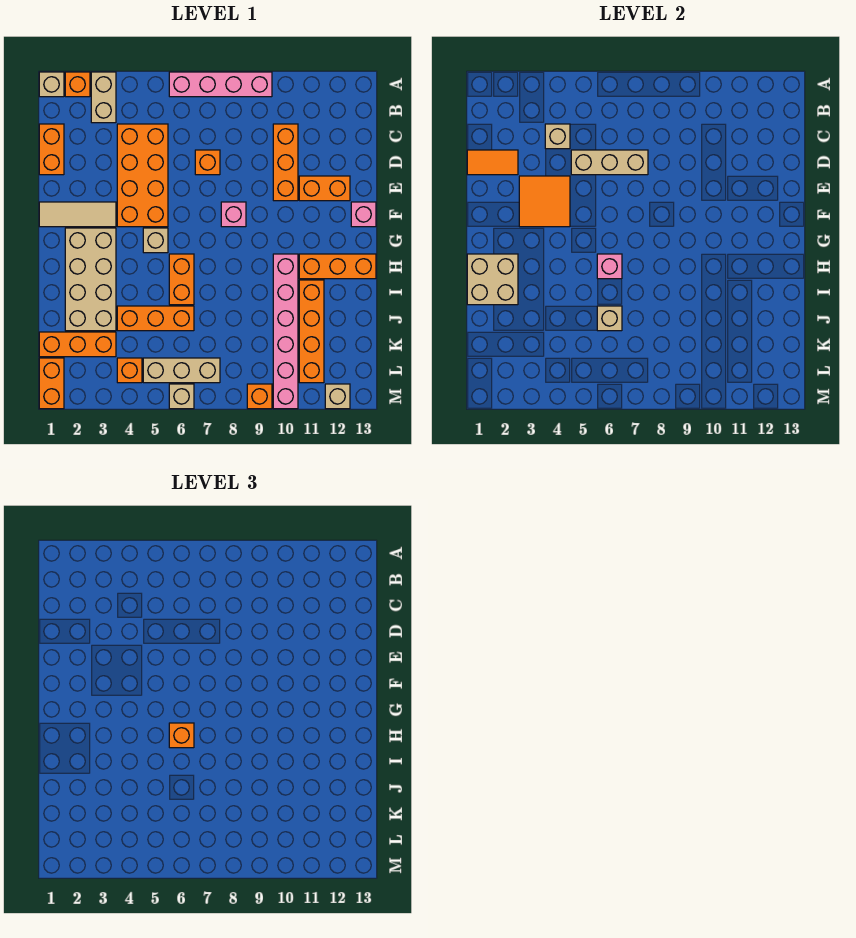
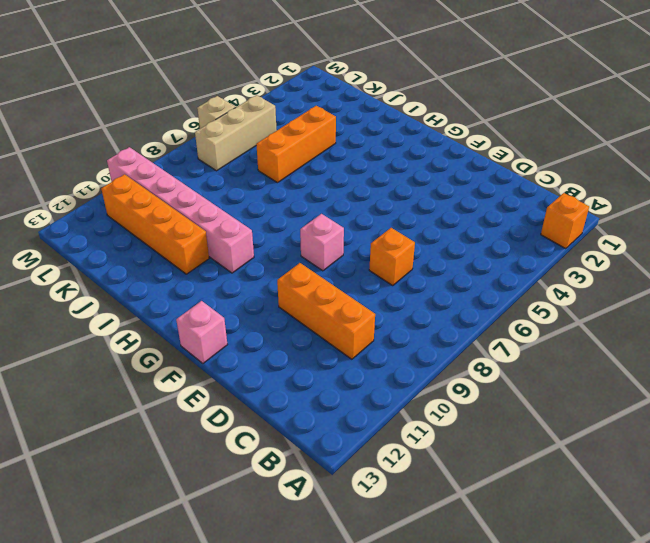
none -> tan 1x1 brick [39,72,64,97]
none -> tan 1x2 brick [91,72,116,123]
none -> pink 1x4 brick [169,72,272,97]
none -> orange 1x2 brick [39,124,64,175]

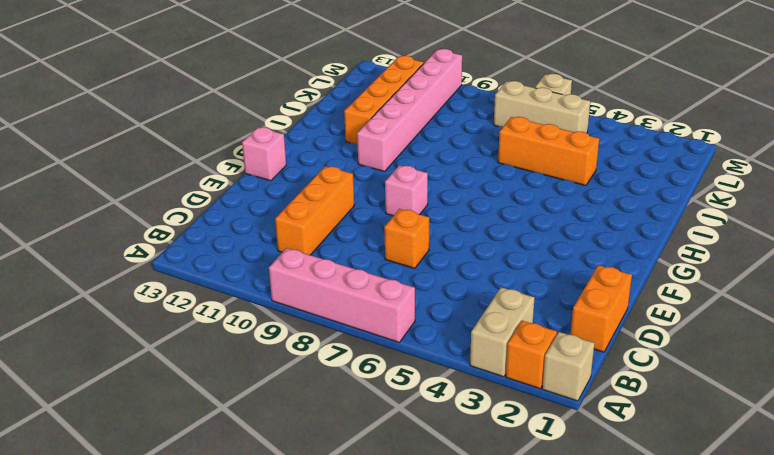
none -> orange 2x4 brick [117,124,168,227]
none -> orange 1x2 brick [299,176,350,201]
none -> tan 1x3 tile [39,202,116,227]
none -> tan 2x4 brick [65,228,116,331]

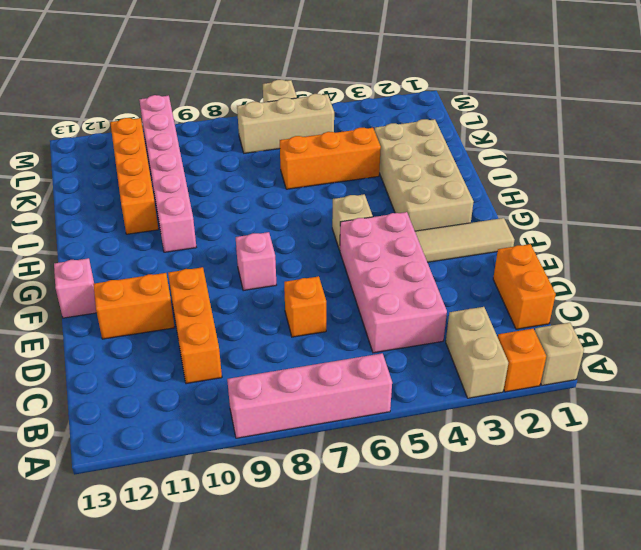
pink 2x4 brick [340,212,447,353] -> orange 2x4 brick [117,124,168,227]
none -> orange 1x2 brick [169,254,194,305]
none -> orange 1x3 brick [299,254,376,279]
none -> orange 1x3 brick [39,332,116,357]
none -> orange 1x2 brick [39,358,64,409]

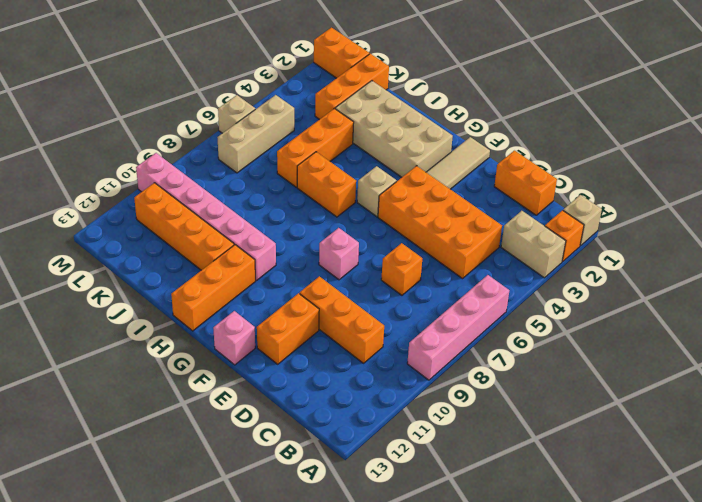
none -> orange 1x1 brick [117,358,142,383]
none -> orange 1x1 brick [247,384,272,409]
none -> tan 1x1 brick [325,384,350,409]
none -> tan 1x1 brick [545,124,570,149]

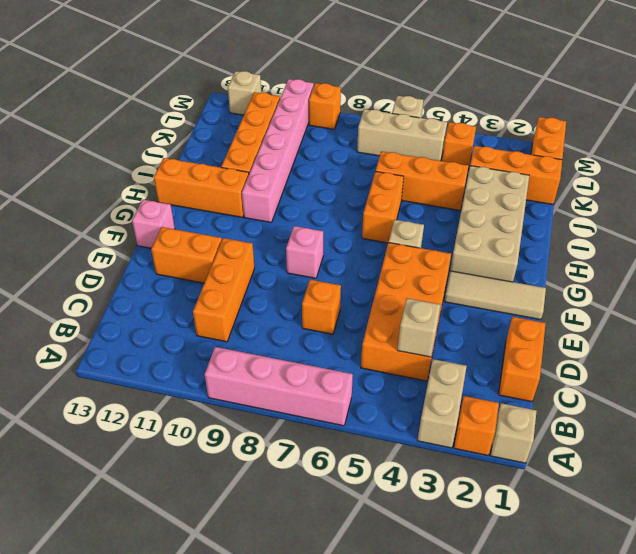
none -> orange 1x2 tile [467,150,518,175]
none -> tan 1x3 brick [571,150,648,175]
none -> orange 2x2 tile [519,176,570,227]
none -> tan 2x2 brick [467,254,518,305]

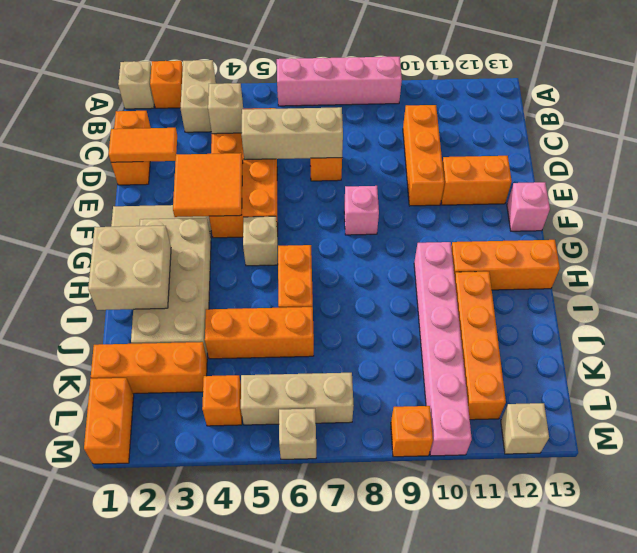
none -> pink 1x1 brick [597,254,622,279]
none -> tan 1x1 brick [597,306,622,331]
none -> orange 1x1 brick [169,723,194,748]

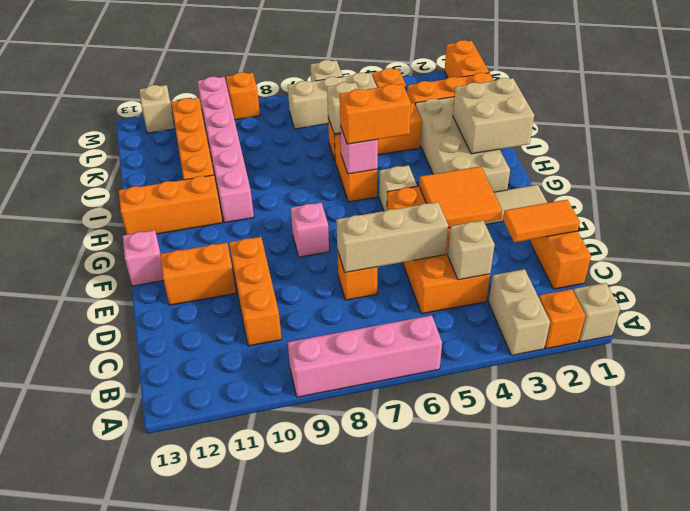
orange 1x2 brick [340,84,411,144] -> orange 1x1 brick [169,723,194,748]

